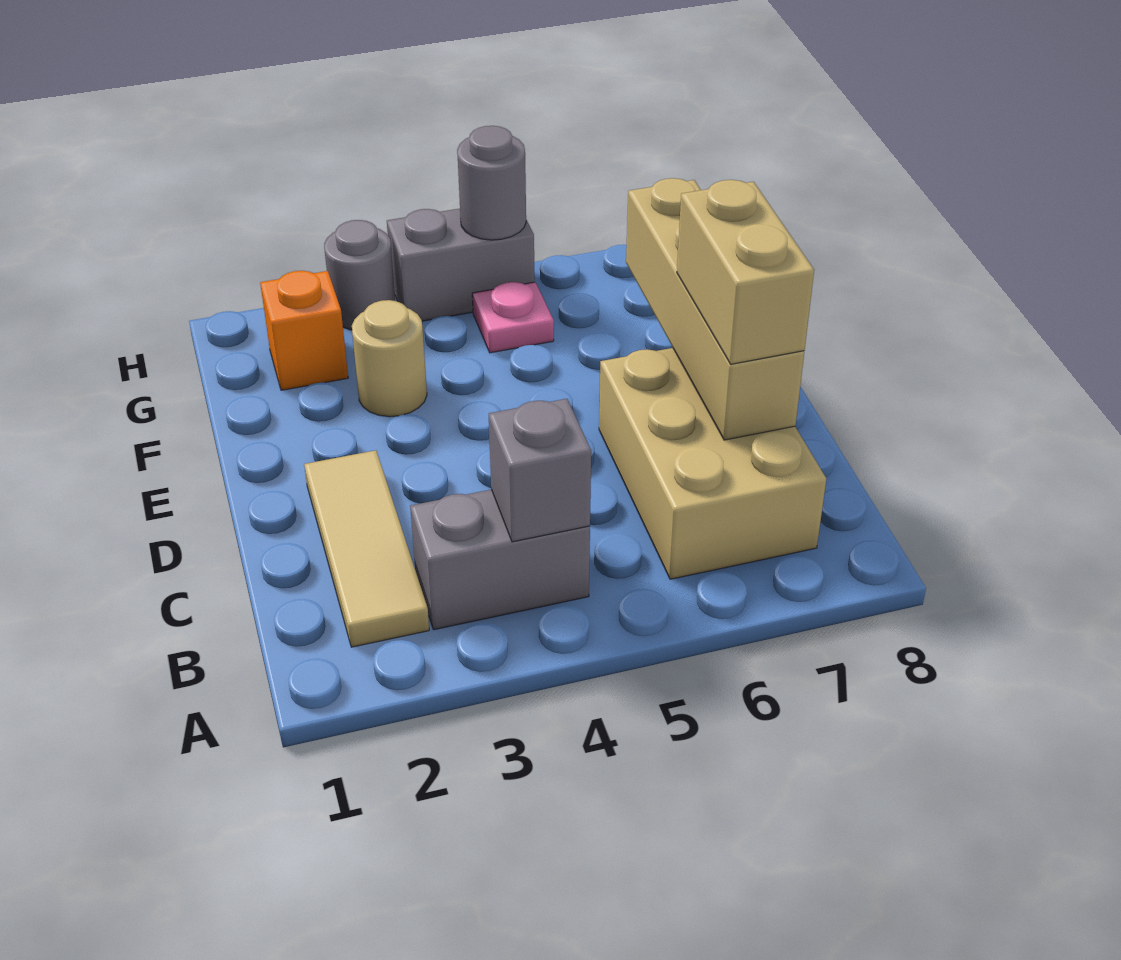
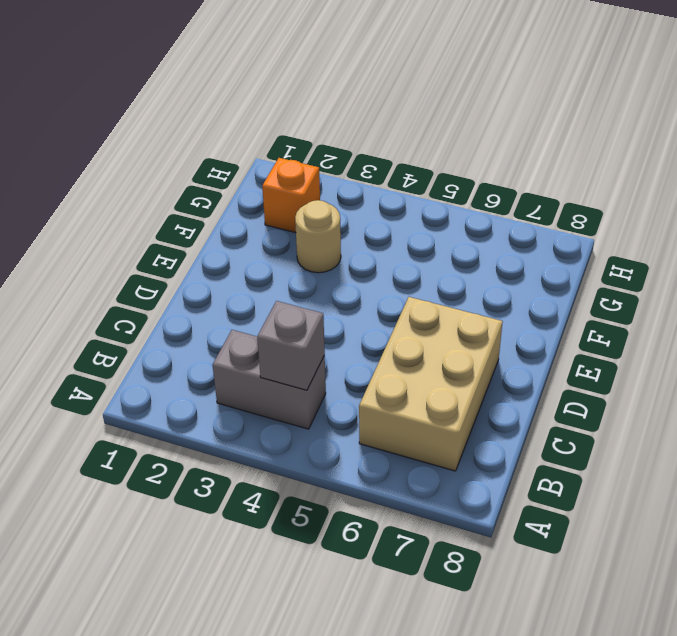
none -> tan 1x3 tile [304,450,429,647]
none -> pink 1x1 plate [472,282,554,353]
none -> grey 1x1 round brick [324,220,395,330]

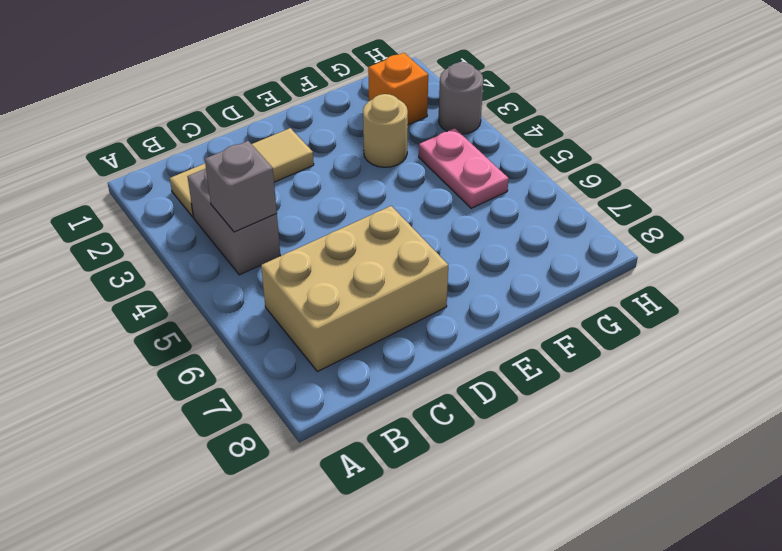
pink 1x2 plate [419,128,509,208] -> pink 1x1 plate [472,282,554,353]
none -> grey 1x2 brick [387,209,535,321]
none -> tan 1x4 brick [626,178,804,440]
none -> grey 1x1 round brick [457,126,526,240]

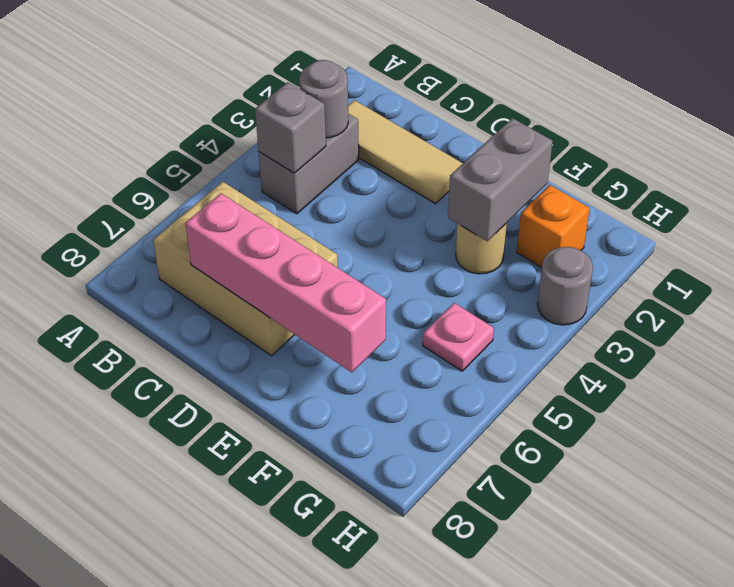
grey 1x1 round brick [299,60,348,138] -> grey 1x1 round brick moved to [457,126,526,240]
pink 1x4 brick [185,193,386,372] -> tan 1x4 brick [626,178,804,440]
grey 1x2 brick [448,118,553,241] -> grey 1x2 brick moved to [387,209,535,321]
none -> tan 1x2 brick [677,180,814,364]

